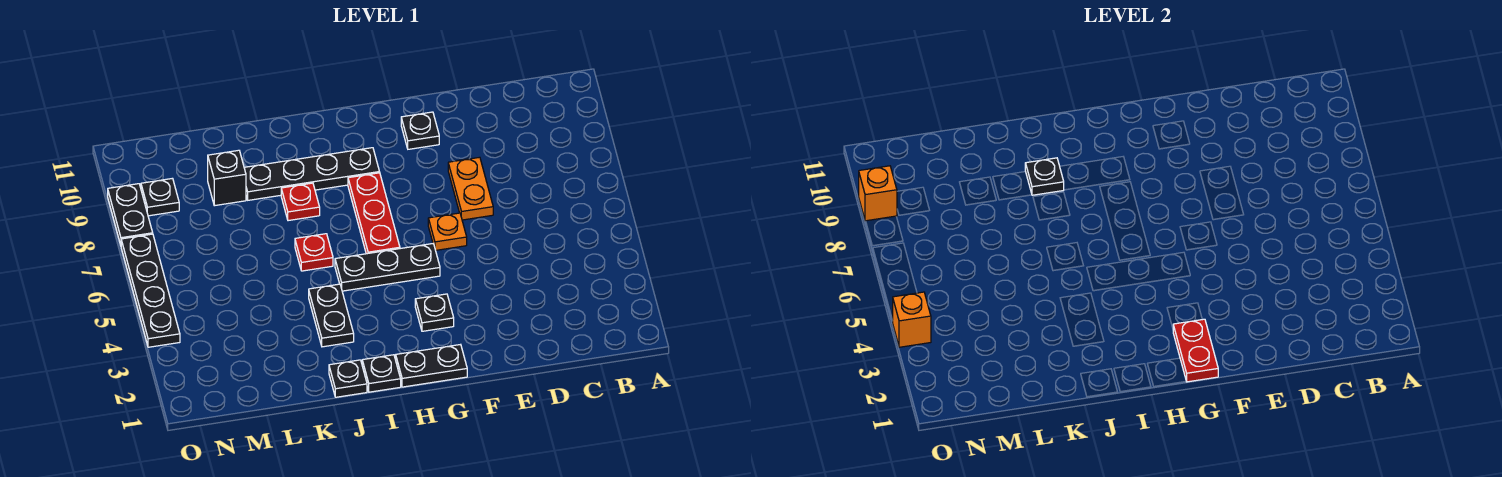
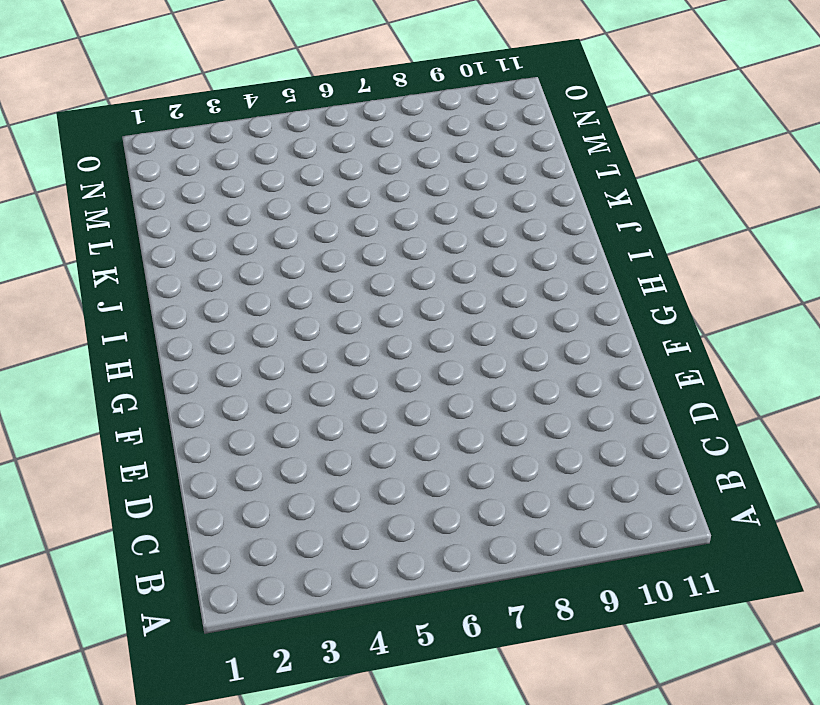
none -> orange 1x2 plate [448,157,493,220]
none -> orange 1x1 plate [428,213,467,250]
none -> black 1x1 plate [401,112,439,149]

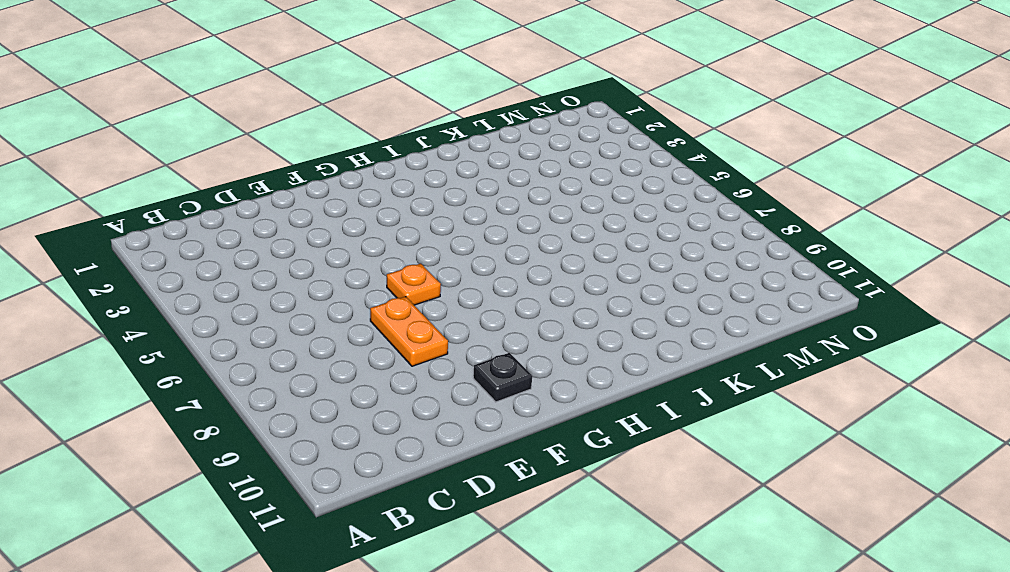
none -> black 1x2 plate [396,344,467,387]
none -> black 1x1 plate [415,294,454,331]
none -> black 1x3 plate [335,244,440,291]

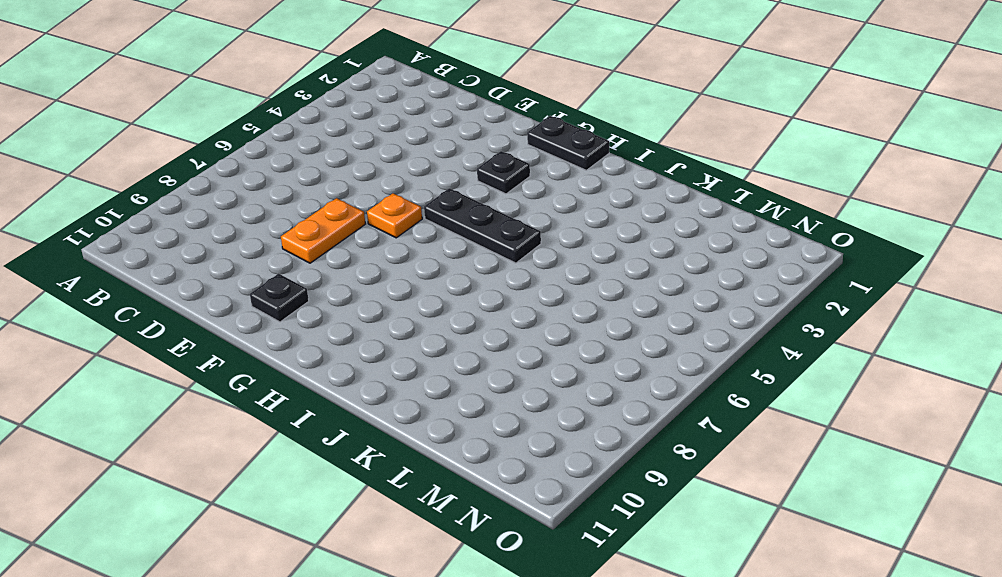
none -> red 1x3 plate [348,173,400,254]
none -> black 1x4 plate [244,148,380,200]
none -> black 1x1 plate [362,355,401,392]

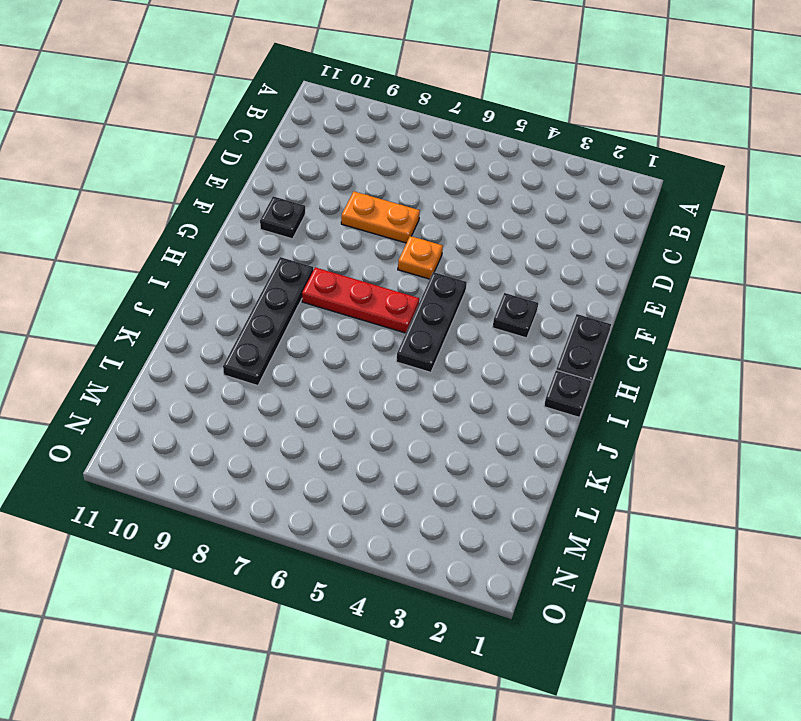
none -> black 1x1 plate [329,360,367,397]
none -> black 1x2 plate [309,284,354,347]
none -> red 1x1 plate [295,234,333,271]

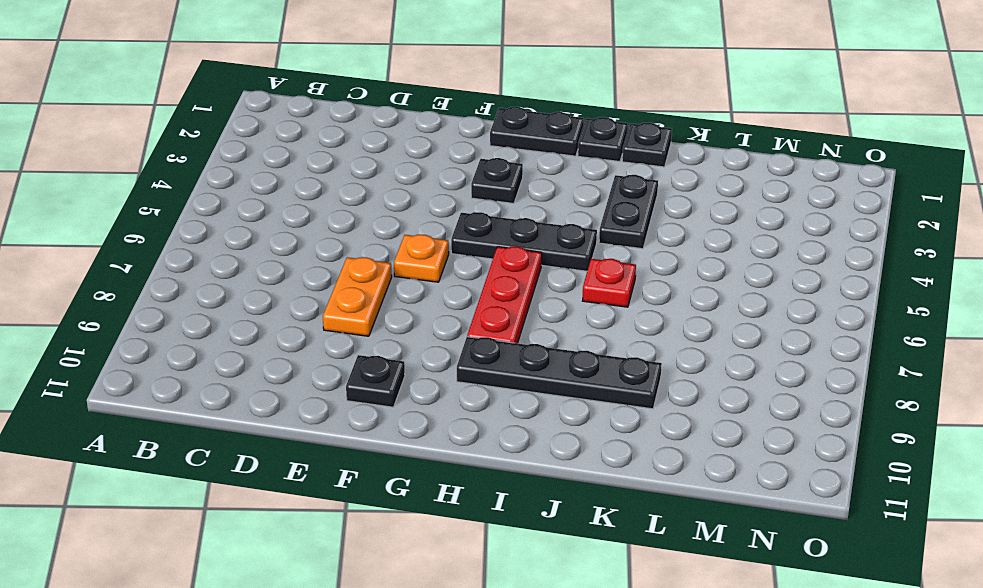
none -> red 1x1 plate [281,183,320,221]
none -> black 1x1 brick [208,150,246,206]
none -> black 1x1 plate [141,178,179,216]

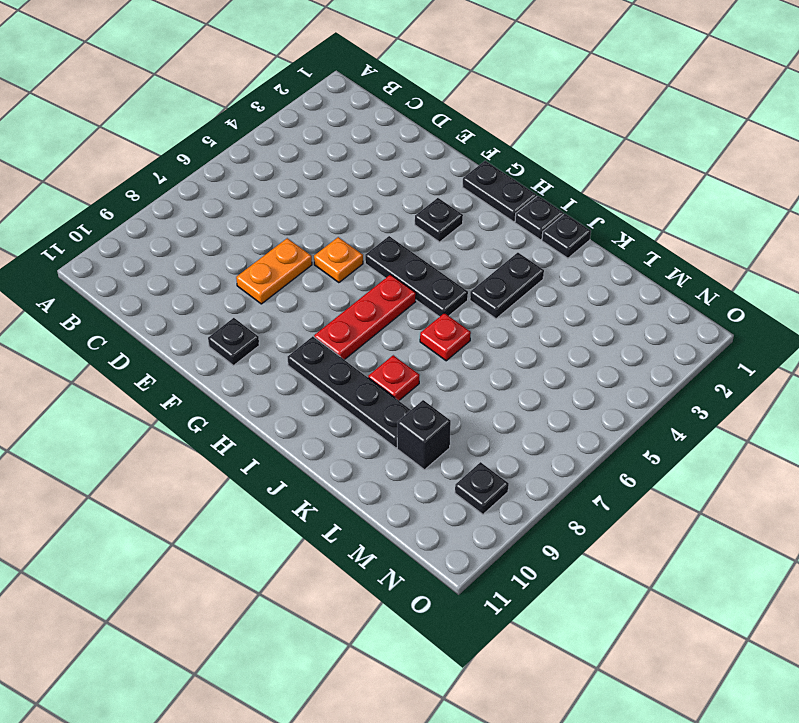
none -> black 1x4 plate [121,234,180,347]
none -> black 1x2 plate [108,184,153,245]
none -> red 1x2 plate [1173,319,1218,382]

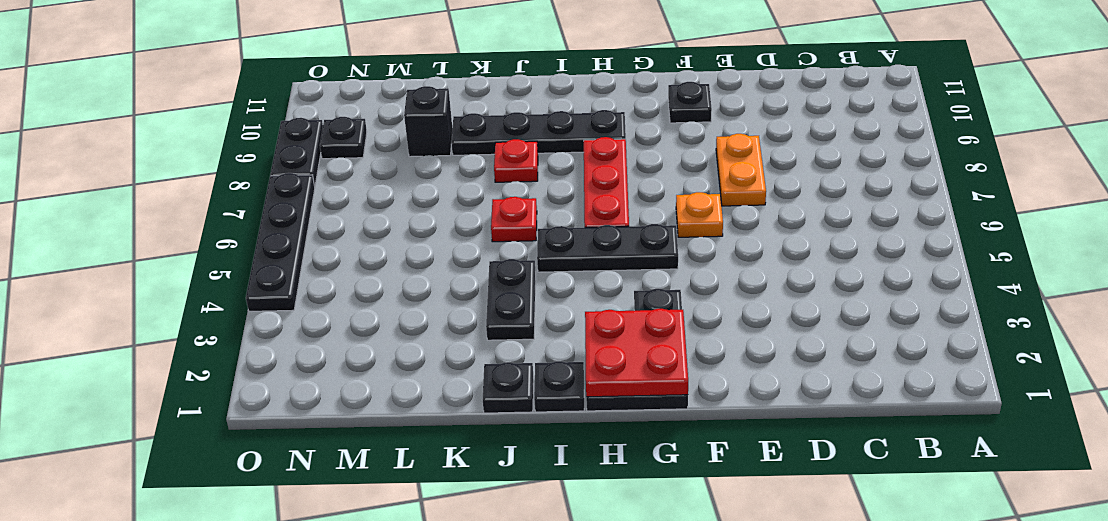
red 2x2 plate [585,309,688,397] -> red 1x2 plate [1173,319,1218,382]
none -> black 1x1 plate [1025,158,1064,195]
none -> orange 1x1 brick [892,292,931,347]
none -> orange 1x1 brick [859,166,897,221]

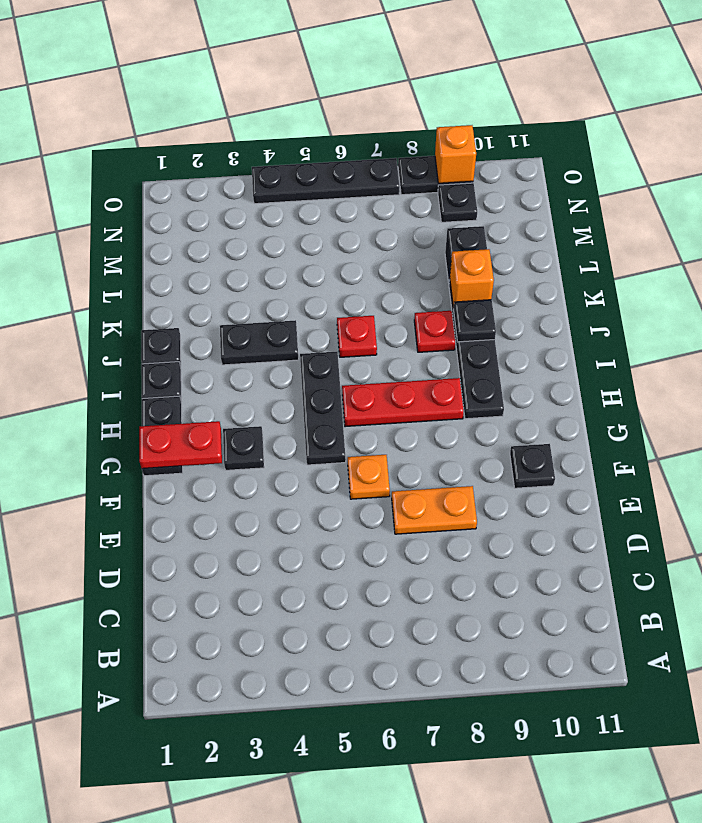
orange 1x1 brick [450,249,494,308] -> orange 1x1 brick moved to [892,292,931,347]

